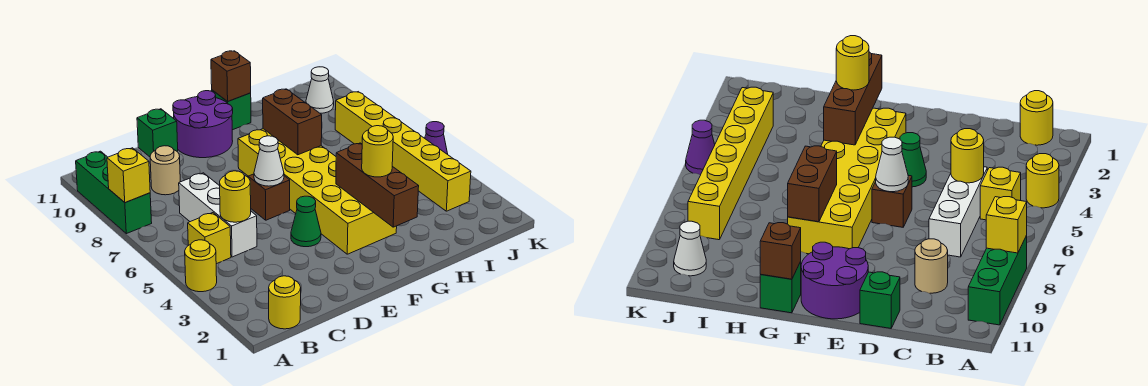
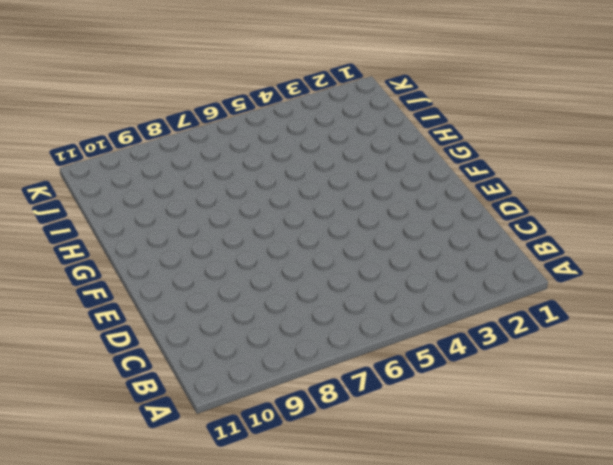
none -> yellow 1x1 round brick [185,240,217,292]
none -> green 1x3 brick [76,151,152,234]
none -> yellow 1x1 round brick [269,276,301,329]

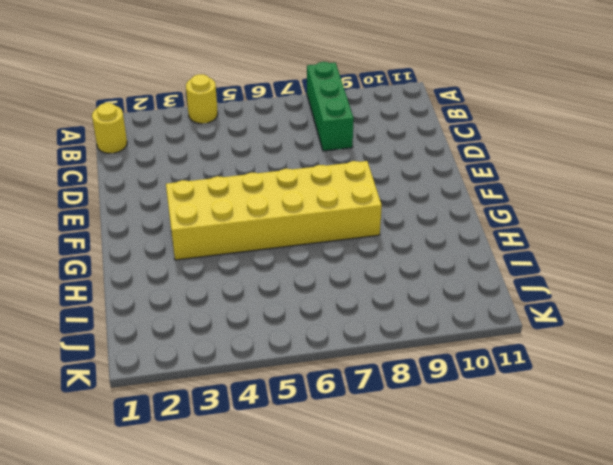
green 1x3 brick [307,62,354,151] -> green 1x3 brick turned to [76,151,152,234]
none -> yellow 1x1 brick [188,213,231,264]
none -> white 1x3 brick [179,173,257,257]
none -> tan 1x1 round brick [150,146,180,195]

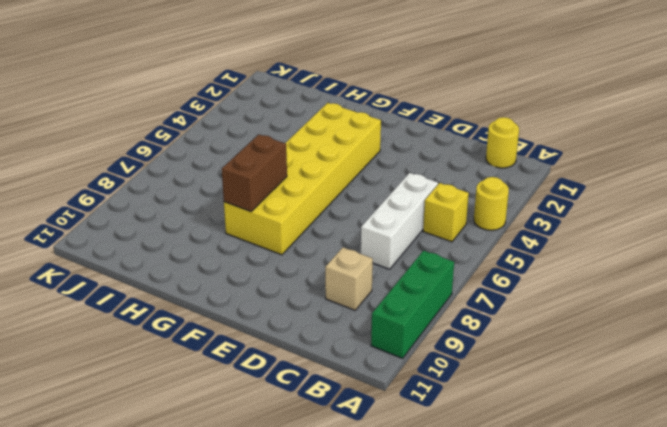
tan 1x1 brick [325,248,373,310] -> tan 1x1 round brick [150,146,180,195]
none -> green 1x1 brick [137,109,178,157]
none -> green 1x1 cone [291,196,321,247]
none -> brown 1x1 brick [248,174,290,220]

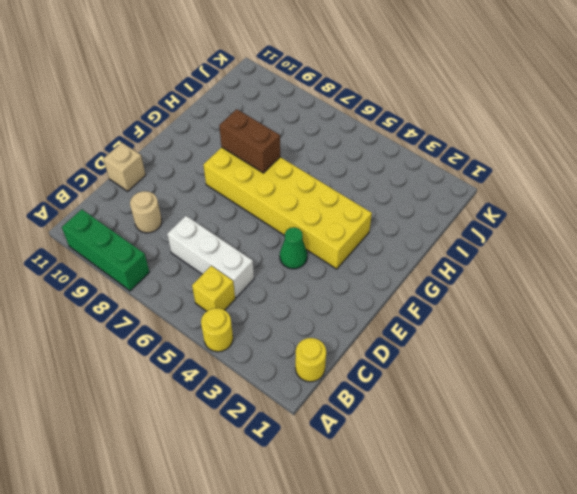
tan 1x1 brick [103,143,146,191] -> green 1x1 brick [137,109,178,157]
none -> brown 1x1 brick [248,174,290,220]
none -> purple 2x2 round brick [173,91,233,158]
none -> green 1x1 brick [212,90,251,130]

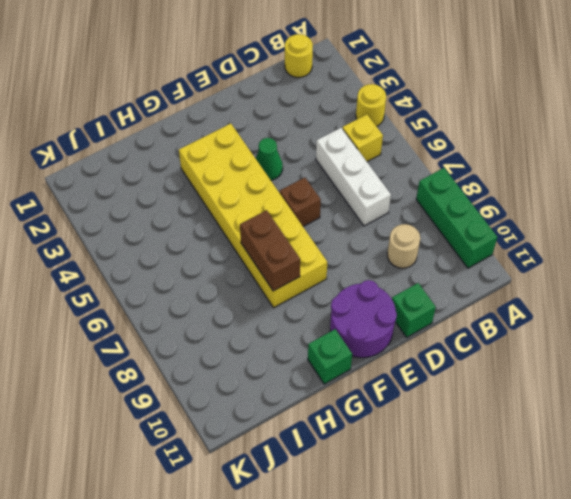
none -> yellow 1x6 brick [335,92,471,211]
none -> white 1x1 cone [306,67,334,113]
none -> purple 1x1 cone [425,122,448,154]

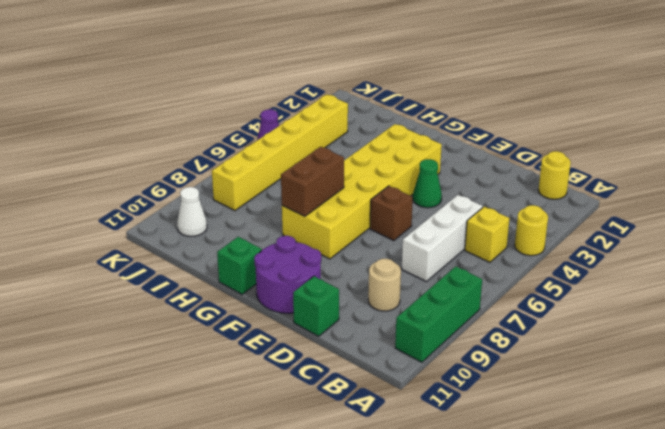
none -> yellow 1x1 brick [107,148,150,203]
none -> yellow 1x1 round brick [220,171,251,222]
none -> white 1x1 cone [254,136,284,186]

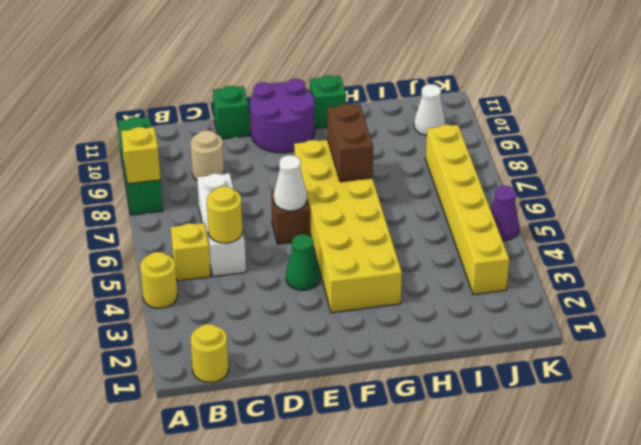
none -> brown 1x3 brick [336,143,419,227]
none -> brown 1x1 brick [211,51,251,101]
none -> yellow 1x1 round brick [362,126,393,177]

